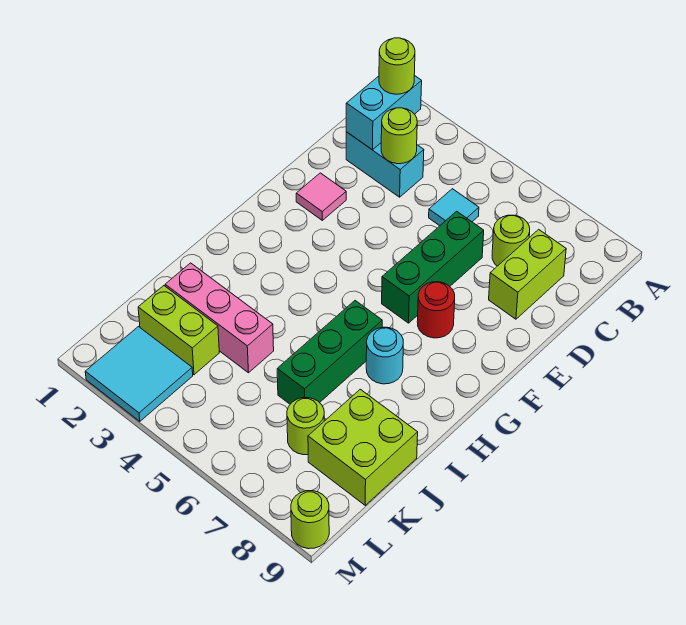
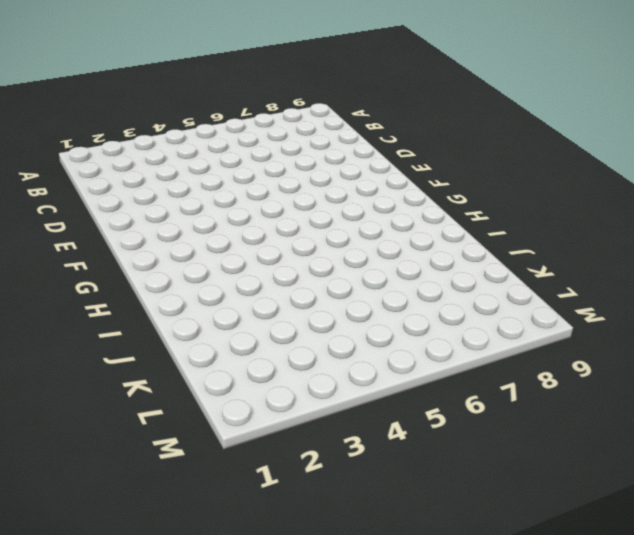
none -> cyan 1x2 brick [346,132,424,197]
none -> cyan 1x1 tile [429,189,479,226]
none -> lime 1x1 round brick [492,215,530,266]

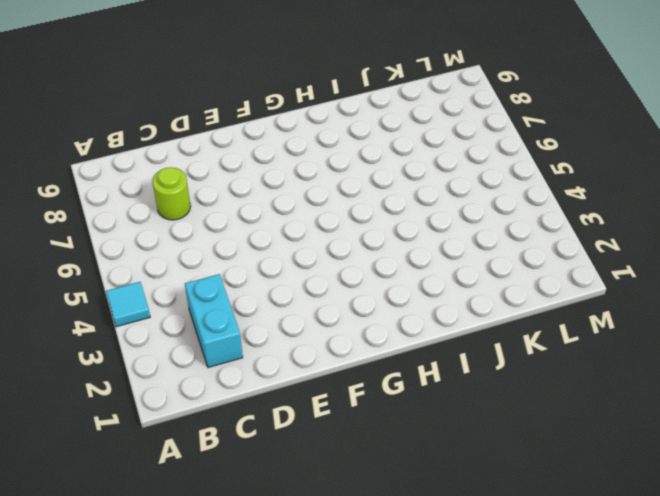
cyan 1x1 tile [106,282,150,327] -> cyan 1x1 tile moved to [429,189,479,226]
none -> lime 1x2 brick [489,229,566,319]
none -> green 1x3 brick [382,211,484,323]
none -> pink 1x1 tile [296,173,346,220]

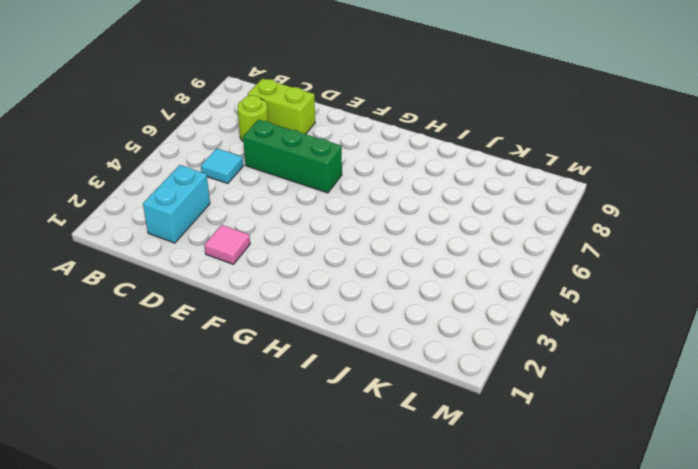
none -> red 1x1 round brick [417,282,455,338]
none -> green 1x3 brick [277,301,382,404]
none -> cyan 1x1 round brick [366,327,403,384]

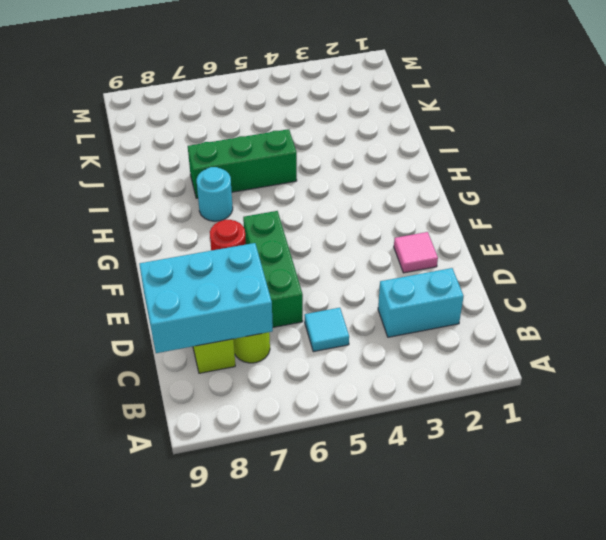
cyan 2x3 brick [139,243,273,353] -> none
green 1x3 brick [188,129,297,198] -> green 1x3 brick turned to [277,301,382,404]
none -> pink 1x3 brick [165,263,274,373]
none -> lime 2x2 brick [308,389,418,505]
none -> lime 1x2 brick [138,286,219,375]

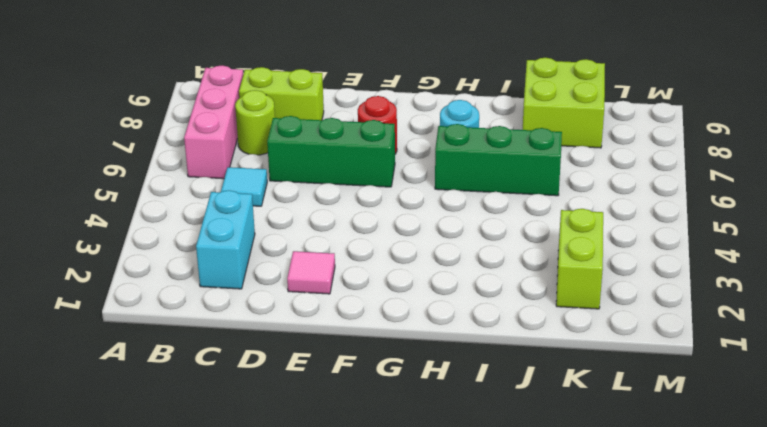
pink 1x3 brick [184,65,243,179] -> pink 1x3 brick moved to [165,263,274,373]
none -> lime 1x1 round brick [287,398,324,455]
none -> cyan 2x2 tile [85,327,193,421]
none -> lime 1x1 round brick [291,491,329,549]

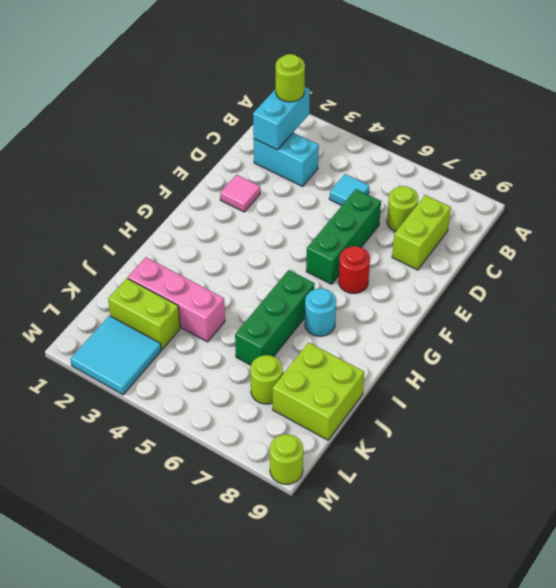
none -> lime 1x1 round brick [381,108,417,164]

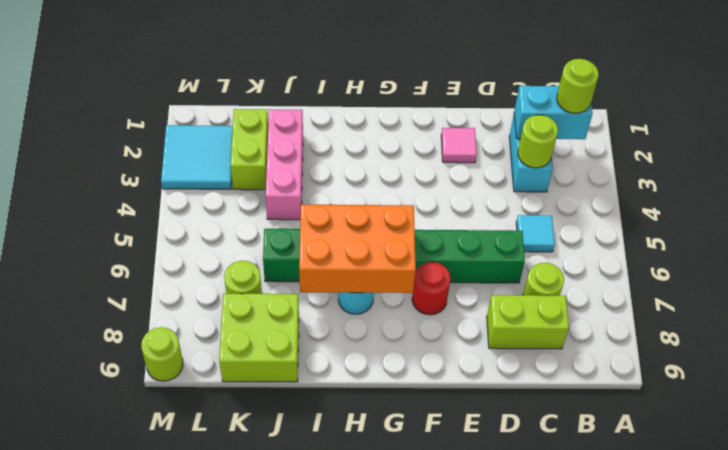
orange 2x3 brick [299,205,416,293] -> none

